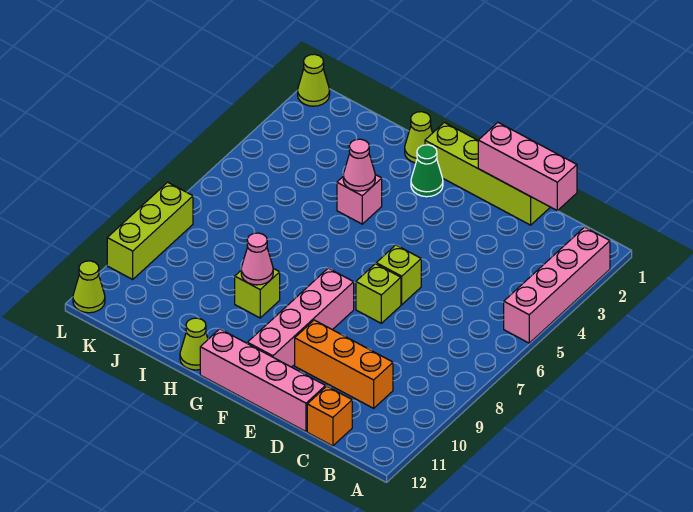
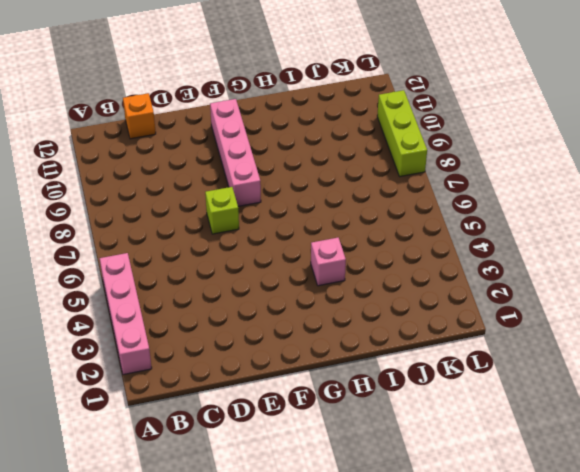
none -> orange 1x3 brick [295,320,393,408]
none -> lime 1x4 brick [425,123,550,225]
none -> pink 1x4 brick [200,329,326,432]

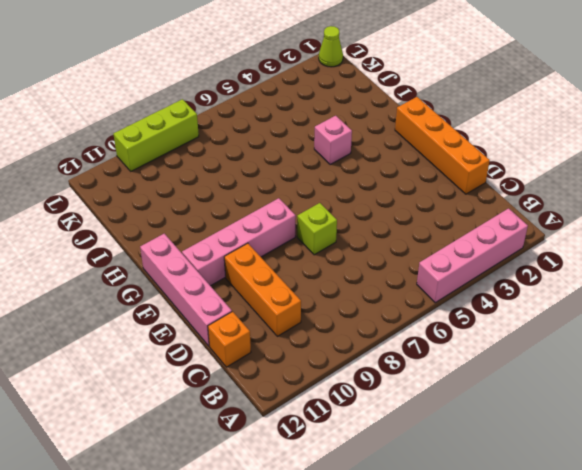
orange 1x4 brick [395,97,490,194] -> lime 1x4 brick [425,123,550,225]
none -> lime 1x1 brick [376,245,421,305]
none -> green 1x1 cone [411,145,443,197]
none -> lime 1x1 cone [405,112,432,163]

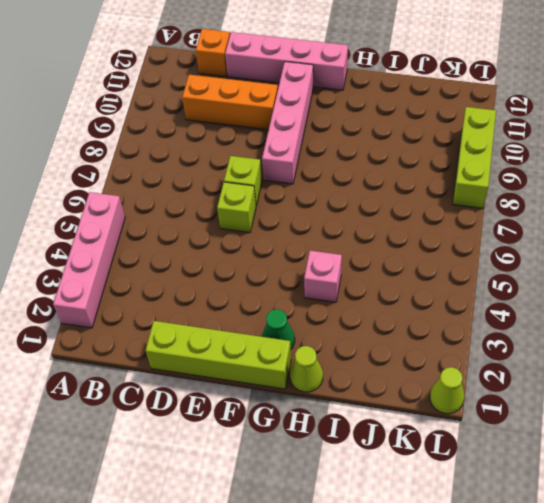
none -> lime 1x1 brick [235,269,280,318]
none -> lime 1x1 cone [180,318,208,370]
none -> lime 1x1 cone [73,261,105,313]

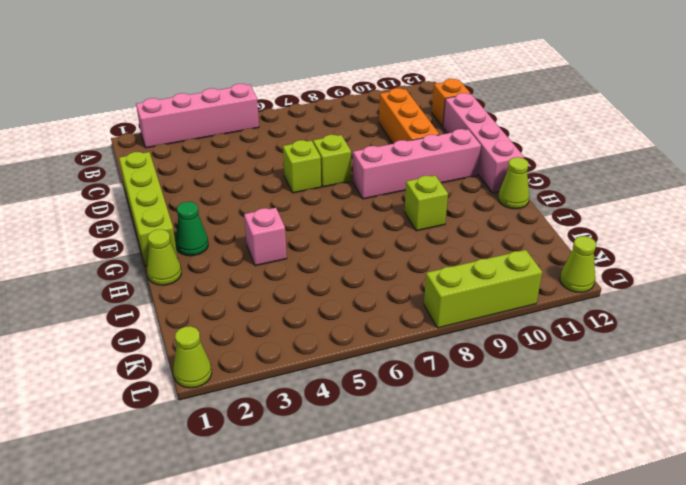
none -> pink 1x3 brick [478,123,577,211]
none -> pink 1x1 cone [343,139,375,191]
none -> pink 1x1 cone [241,233,273,285]

